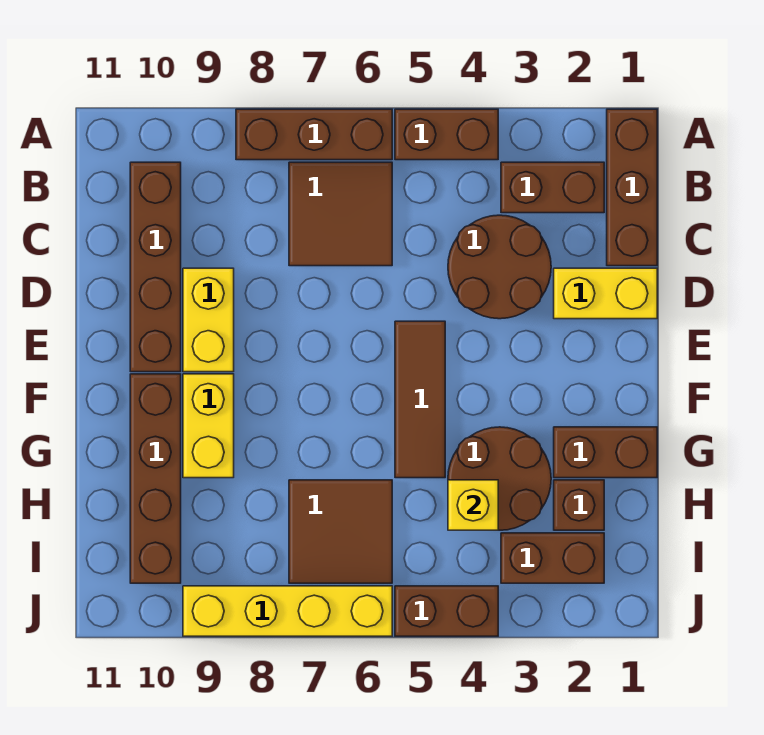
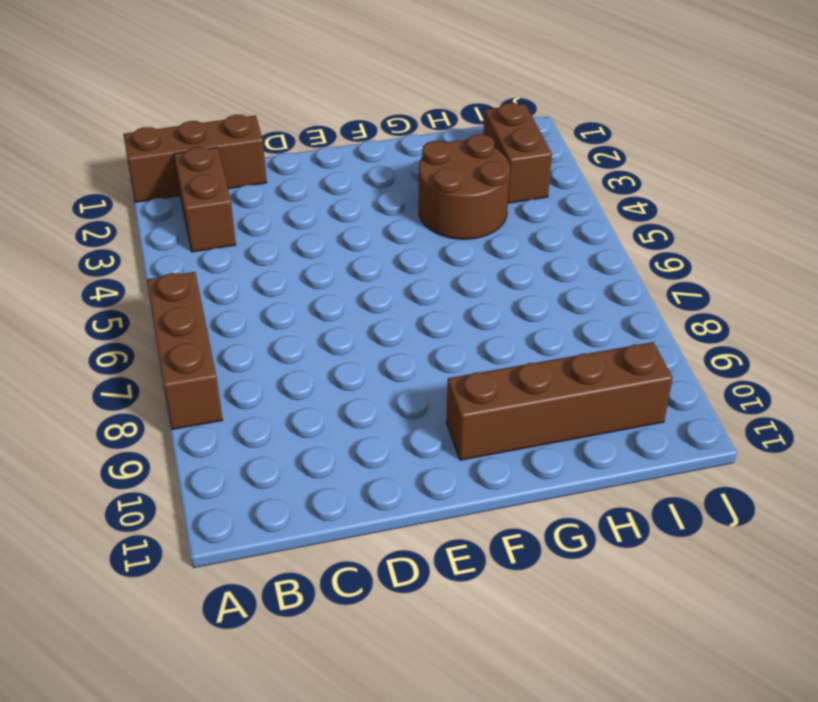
none -> brown 1x2 brick [395,109,498,160]
none -> brown 2x2 tile [289,162,392,266]
none -> brown 1x4 brick [130,162,181,372]

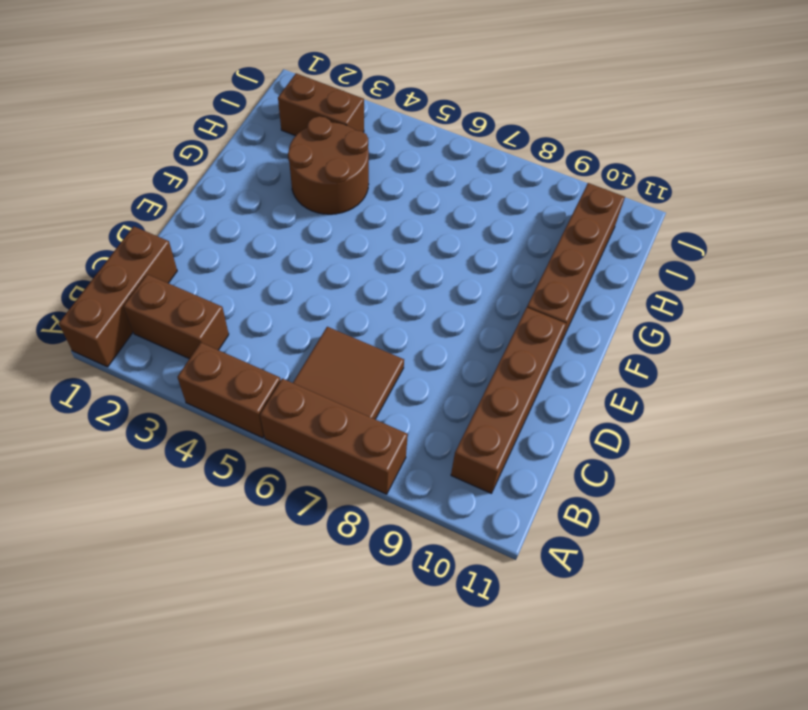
none -> brown 2x2 round brick [448,215,551,319]
none -> yellow 1x2 brick [554,268,657,319]
none -> yellow 1x2 brick [183,268,234,372]

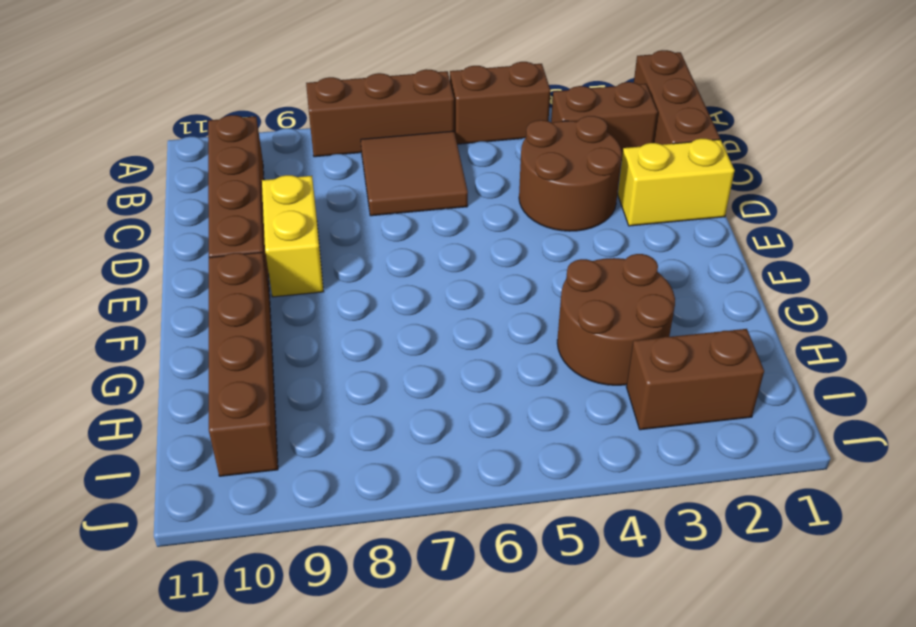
none -> brown 1x3 tile [395,321,445,478]
none -> yellow 1x2 brick [183,374,234,478]
none -> brown 1x2 brick [554,427,657,478]

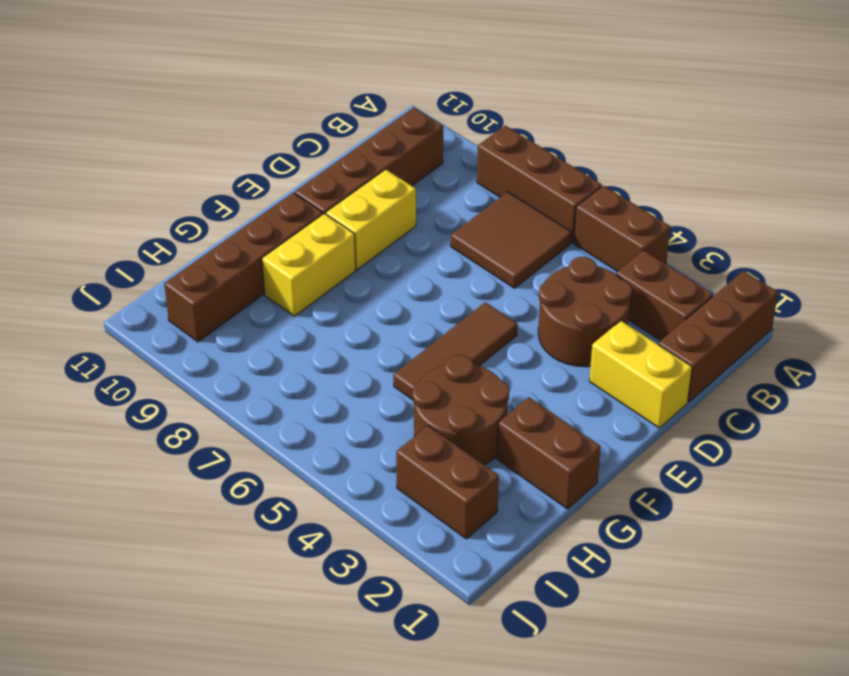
none -> brown 1x1 brick [554,480,604,530]
none -> brown 2x2 tile [289,480,392,583]
none -> brown 1x2 brick [395,586,498,636]

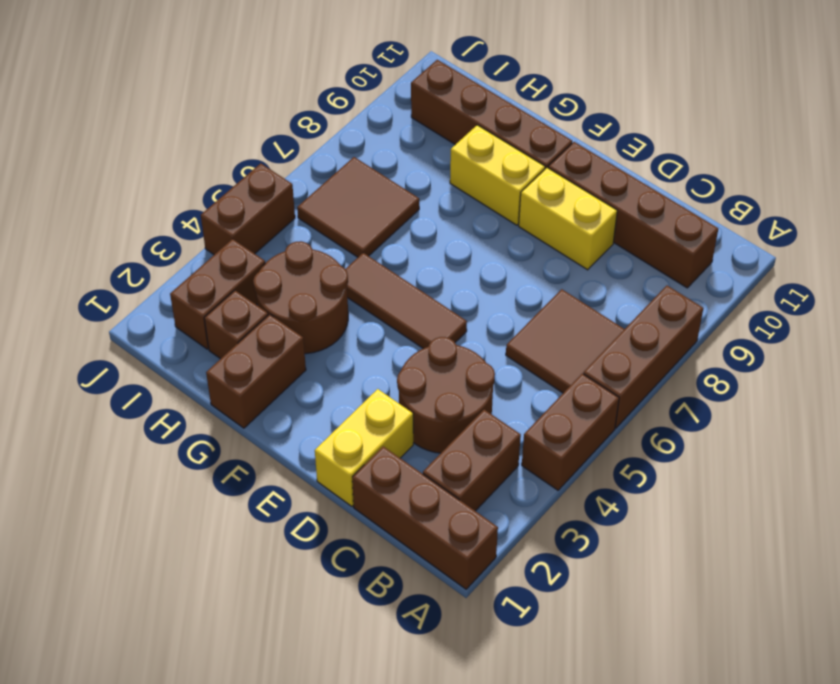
none -> yellow 1x4 brick [183,586,392,636]
none -> yellow 1x1 brick [448,480,498,530]

